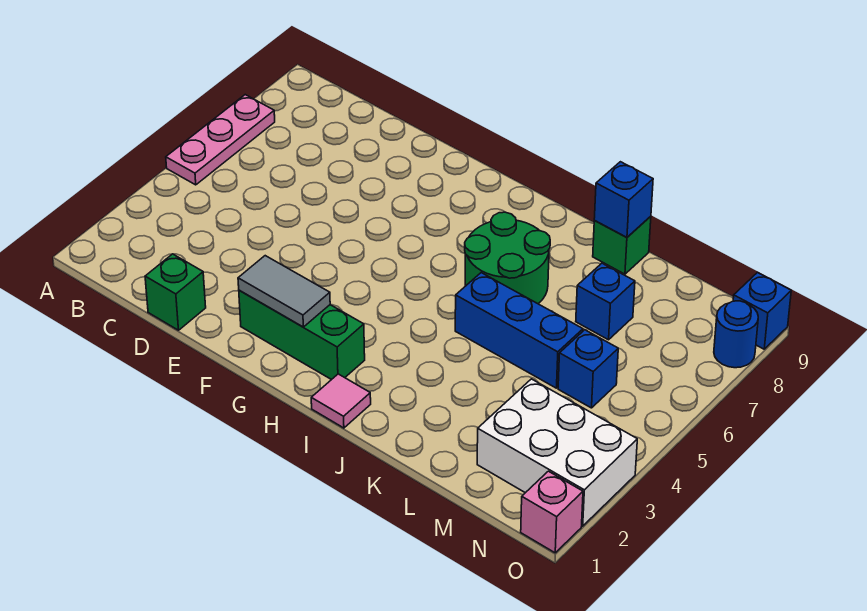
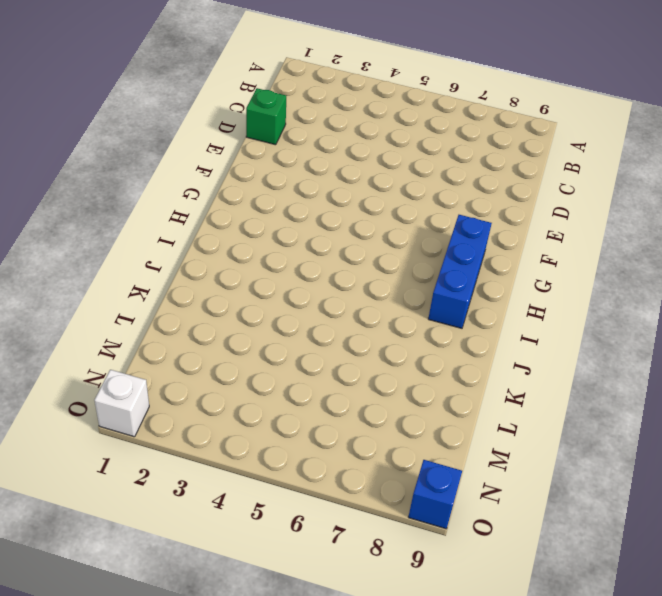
blue 1x3 brick [428,215,492,328] -> blue 1x3 brick moved to [455,273,583,388]
white 1x1 brick [94,370,149,437] -> pink 1x1 brick [521,471,583,553]
none -> pink 1x3 plate [166,95,275,185]
none -> green 1x3 brick [239,290,365,380]
none -> pink 1x1 tile [311,374,371,428]

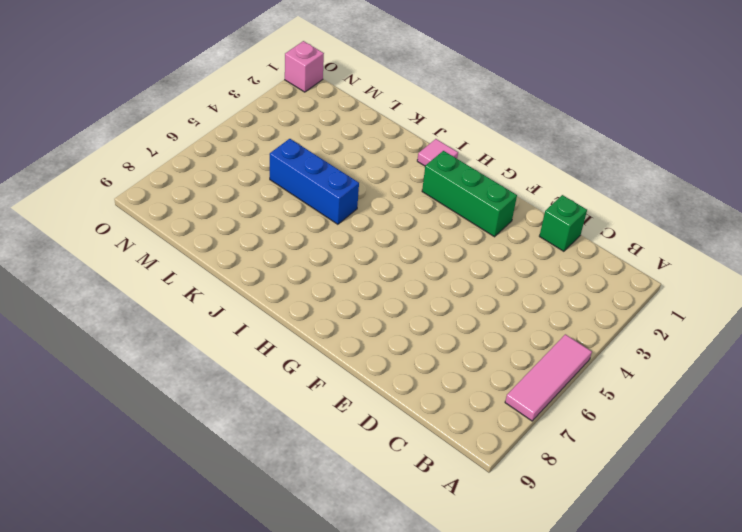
pink 1x3 tile [505,334,592,421] -> pink 1x3 plate [166,95,275,185]
none -> green 2x2 round brick [465,212,550,304]
none -> green 1x1 brick [593,216,651,274]
none -> blue 1x1 brick [576,263,635,340]

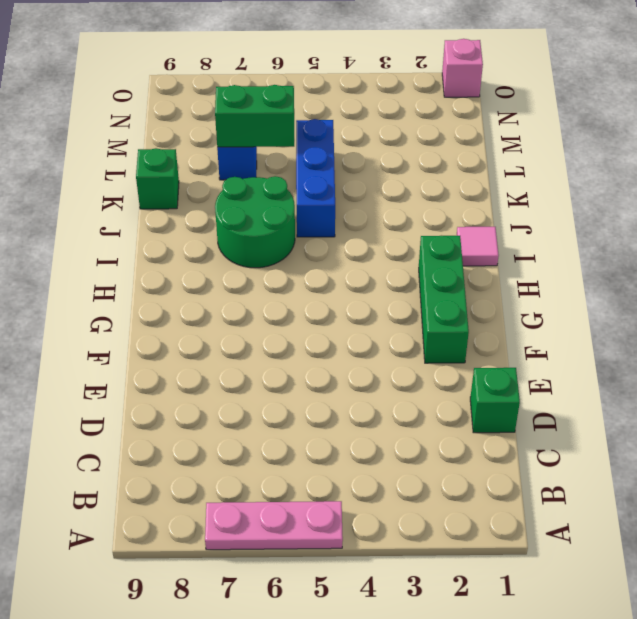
green 1x2 brick [215,85,294,147] -> none
none -> white 2x3 brick [477,379,637,526]
none -> blue 1x1 brick [558,330,618,408]
none -> blue 1x1 round brick [714,301,758,368]

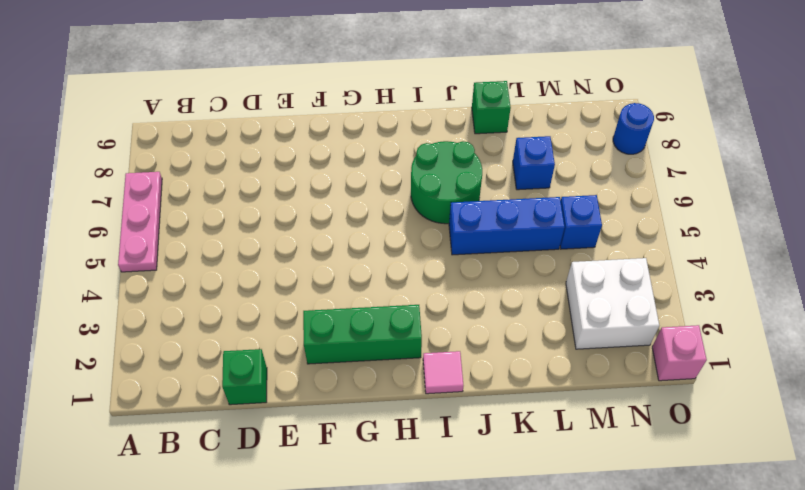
white 2x2 brick [566,258,659,349] -> white 2x3 brick [477,379,637,526]
none -> blue 1x1 brick [733,273,791,349]
none -> grey 1x2 tile [238,256,330,327]
none -> blue 1x1 brick [594,162,653,237]

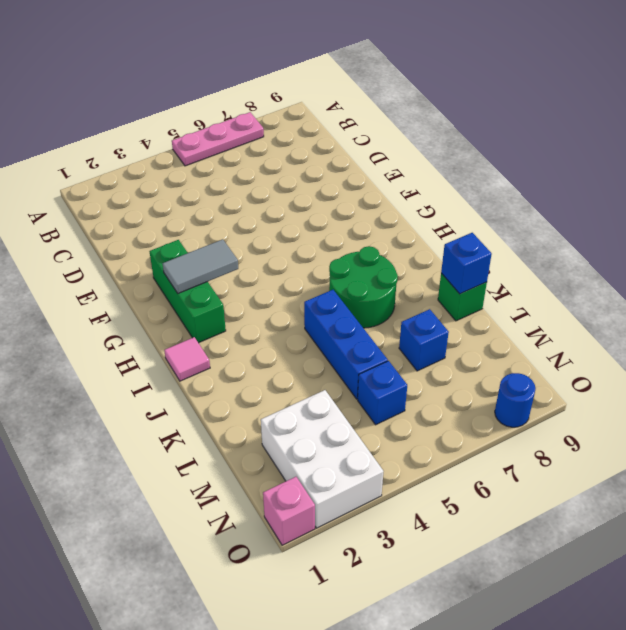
grey 1x2 tile [163,239,238,293] -> grey 1x2 tile turned to [238,256,330,327]
none -> green 1x1 brick [145,254,206,330]
none -> blue 1x1 brick [733,273,791,349]

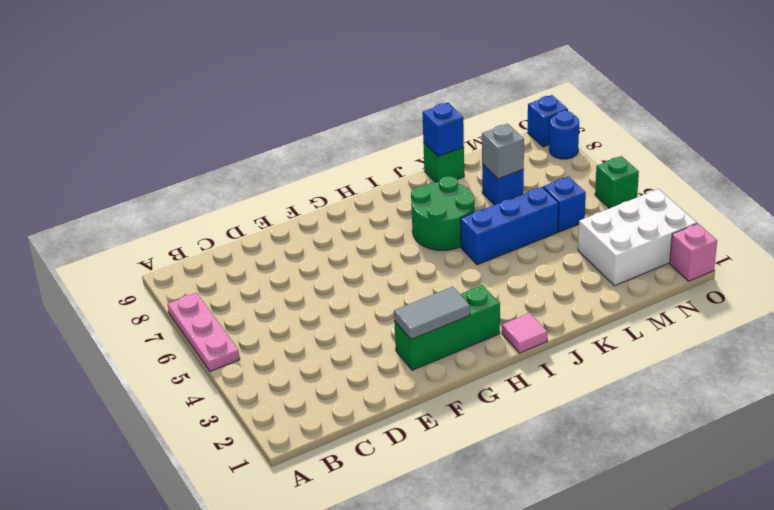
grey 1x1 brick [482,124,524,179] -> none
green 1x1 brick [595,156,639,208] -> green 1x1 brick moved to [145,254,206,330]

